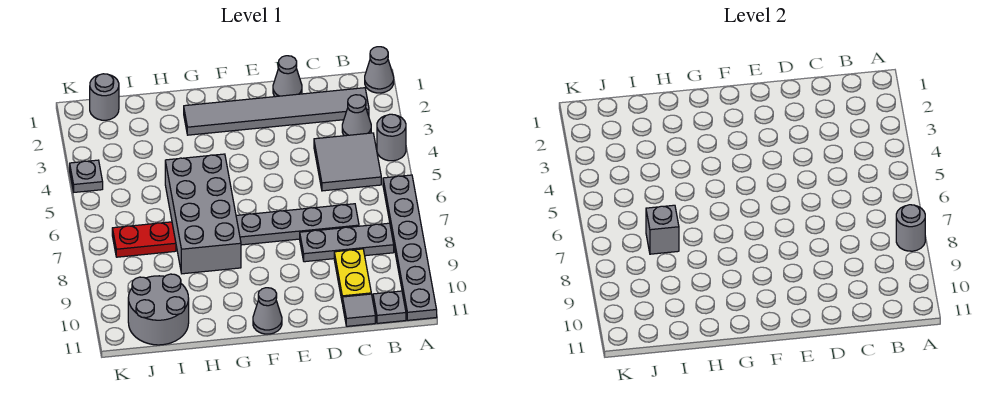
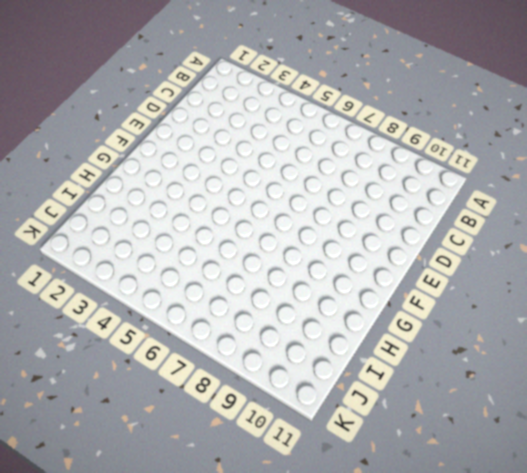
none -> grey 1x1 cone [365,47,394,93]
none -> grey 1x1 round brick [377,114,406,161]
none -> grey 1x6 plate [383,175,437,320]

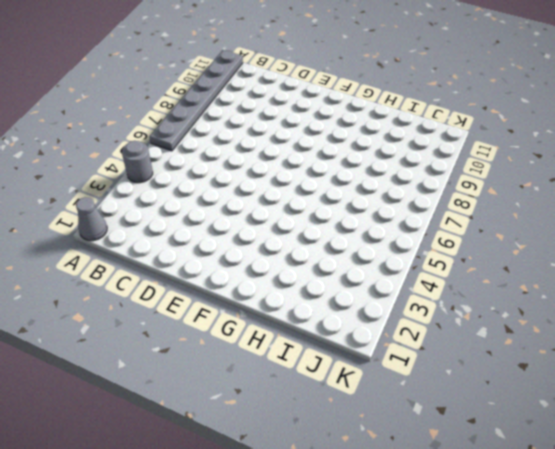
none -> grey 1x6 tile [184,88,369,135]
none -> grey 1x1 cone [342,95,371,136]
none -> grey 2x2 tile [314,133,381,191]

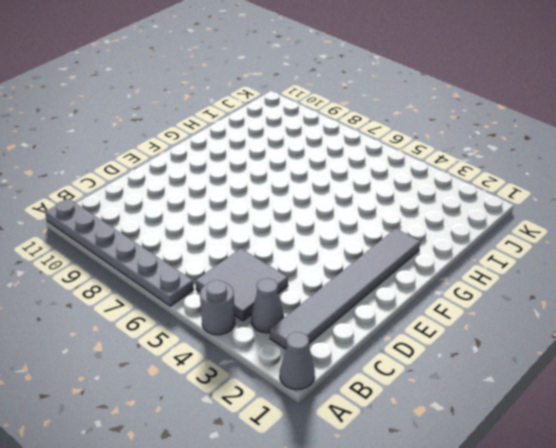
none -> grey 1x3 plate [300,223,394,262]
none -> grey 1x1 plate [373,291,406,323]
none -> grey 1x4 plate [236,204,359,245]

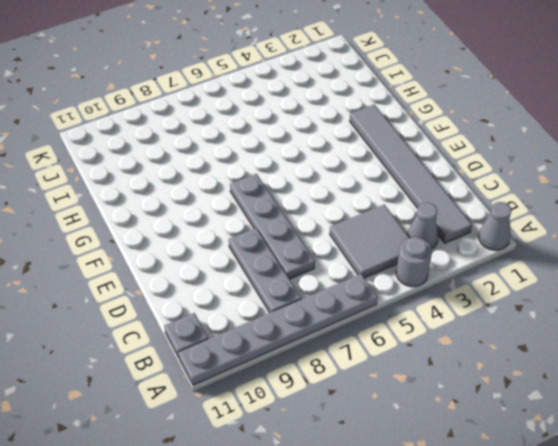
none -> yellow 1x2 plate [334,249,371,304]
none -> grey 1x1 tile [343,294,375,326]
none -> grey 1x1 cone [273,56,302,97]

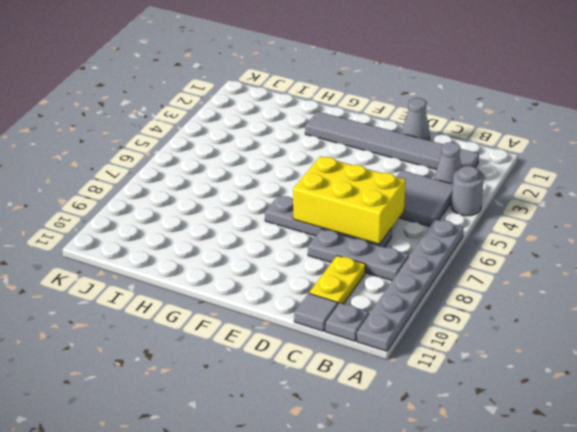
yellow 2x3 brick [293,156,406,244] -> none
none -> grey 1x1 cone [365,47,394,93]
none -> grey 1x1 cone [253,288,282,334]
none -> grey 2x4 brick [165,154,241,274]

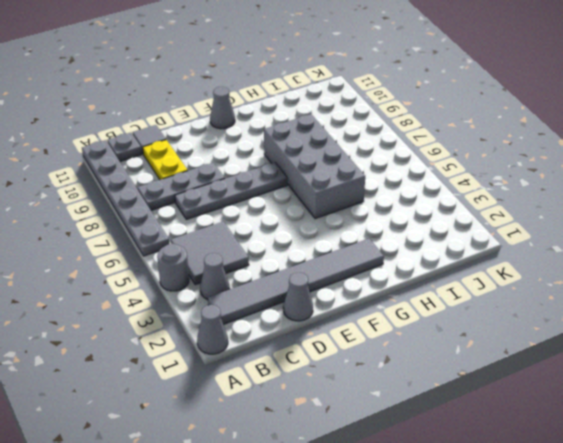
none -> red 1x2 plate [112,222,176,257]
none -> grey 2x2 round brick [128,274,189,345]
none -> grey 1x1 round brick [90,74,119,120]

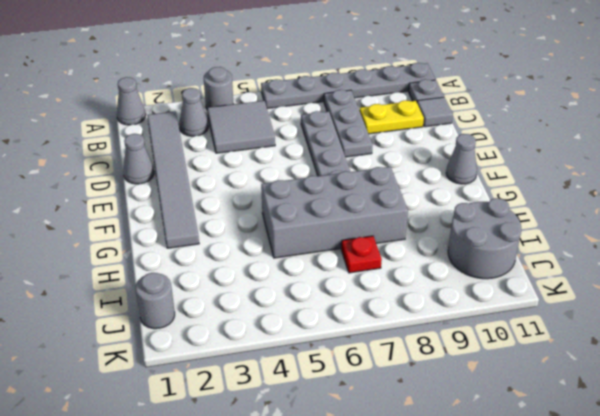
red 1x1 plate [341,236,382,273] -> red 1x2 plate [112,222,176,257]
none -> grey 1x1 plate [70,160,103,192]
none -> grey 1x1 round brick [896,205,925,251]
none -> grey 1x1 brick [646,205,679,254]

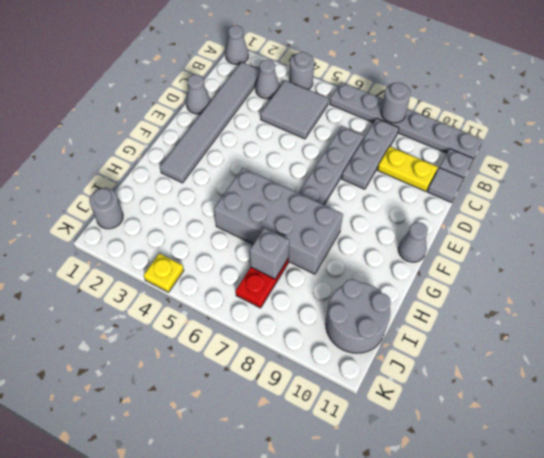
yellow 1x1 plate [144,253,184,292] -> grey 1x1 plate [70,160,103,192]

